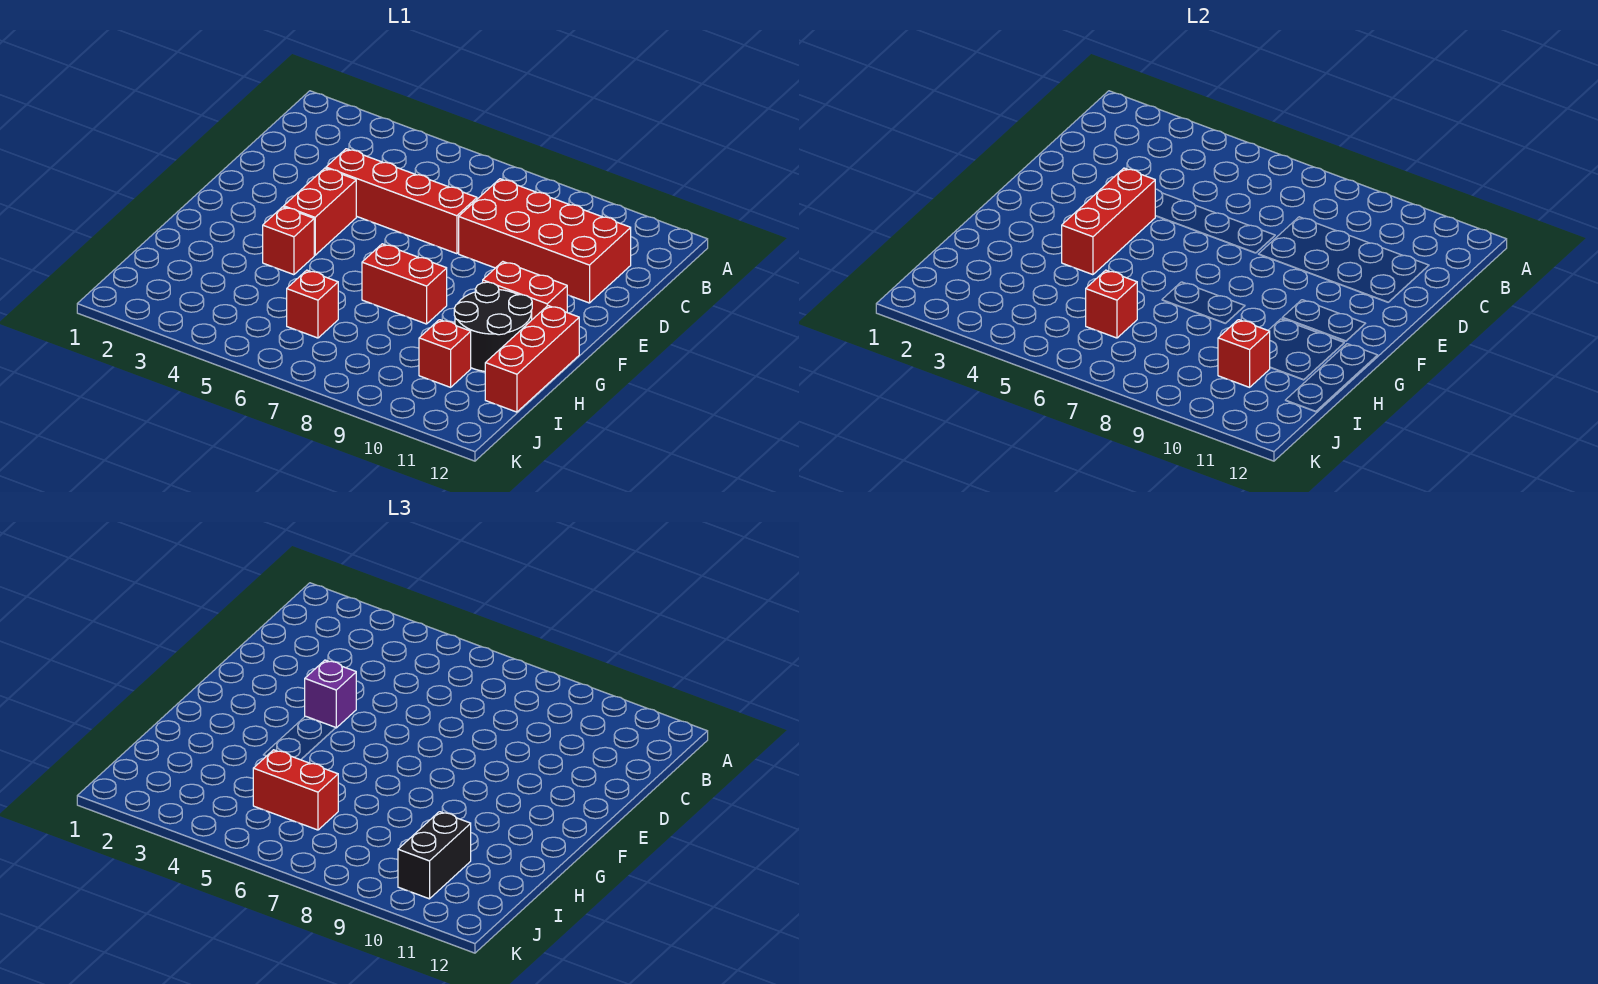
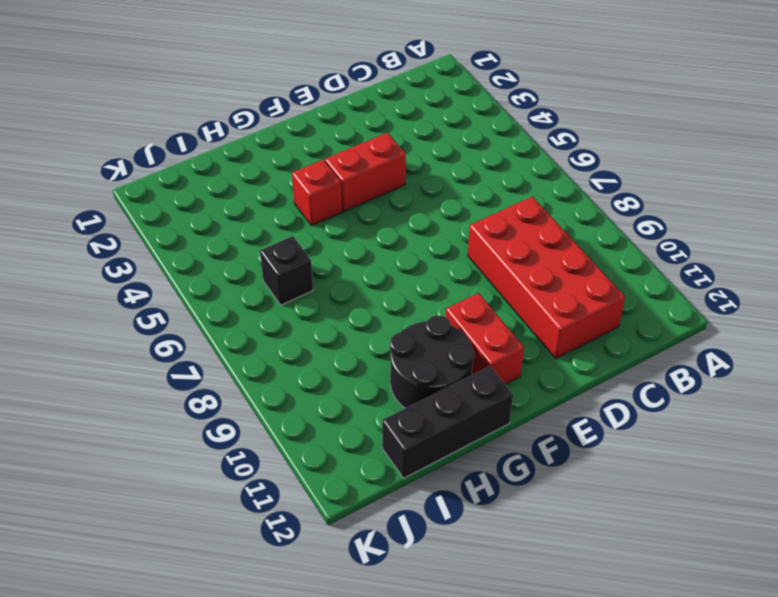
black 1x3 brick [382,366,513,478] -> red 1x3 brick [485,306,579,412]
black 1x1 brick [260,236,313,305] -> red 1x1 brick [287,270,338,338]
none -> red 1x4 brick [326,149,477,254]
none -> red 1x2 brick [362,244,447,324]
none -> red 1x1 brick [419,320,471,387]

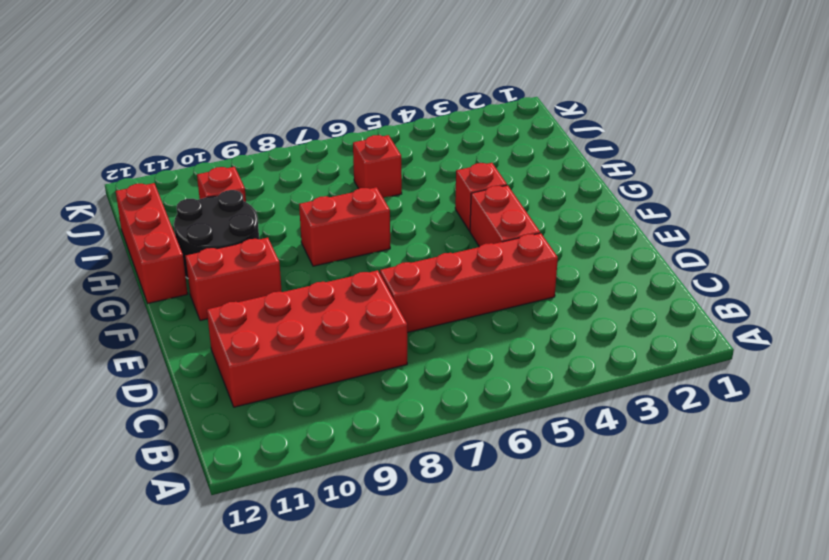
none -> red 1x3 brick [1062,168,1155,275]
none -> red 1x1 brick [1086,270,1137,338]
none -> red 1x1 brick [1218,320,1270,387]

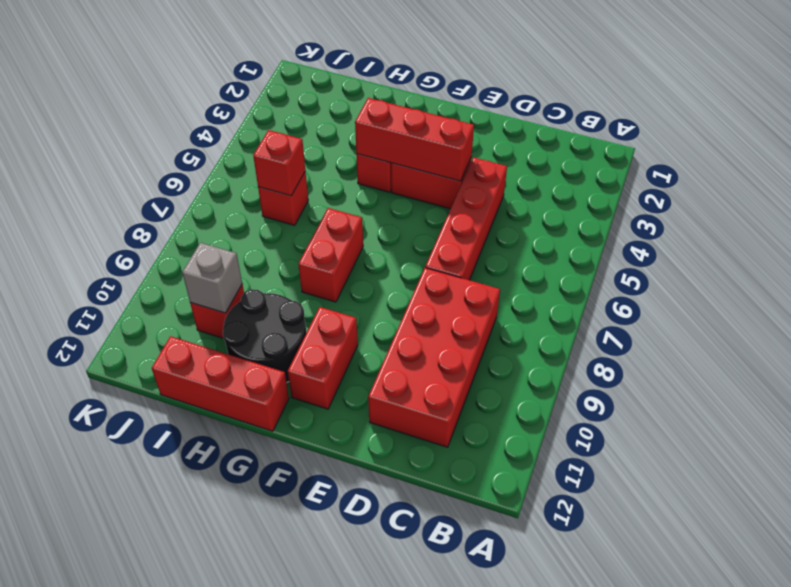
grey 1x1 brick [182,243,242,313] -> red 1x1 brick [1218,320,1270,387]
none -> purple 1x1 brick [305,660,356,728]
none -> red 1x2 brick [253,750,338,830]
none -> black 1x2 brick [398,812,471,899]

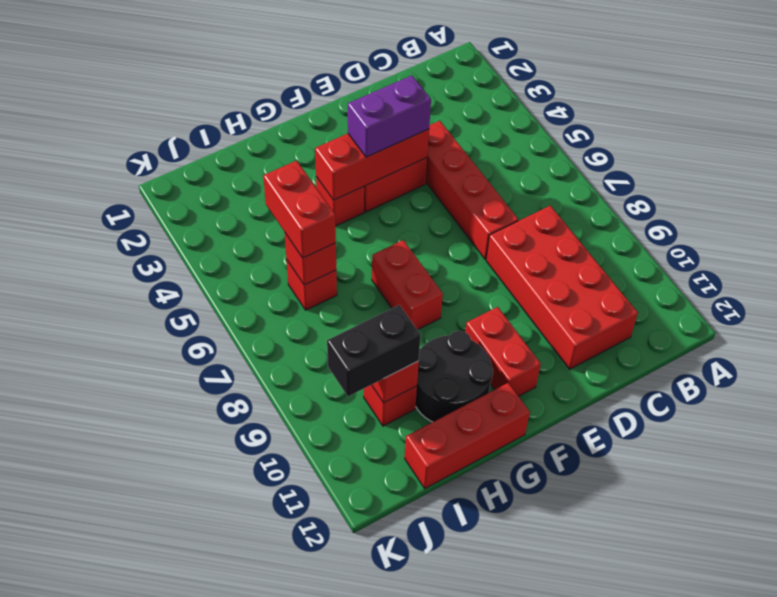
purple 1x2 brick [348,76,431,157] -> purple 1x1 brick [305,660,356,728]

